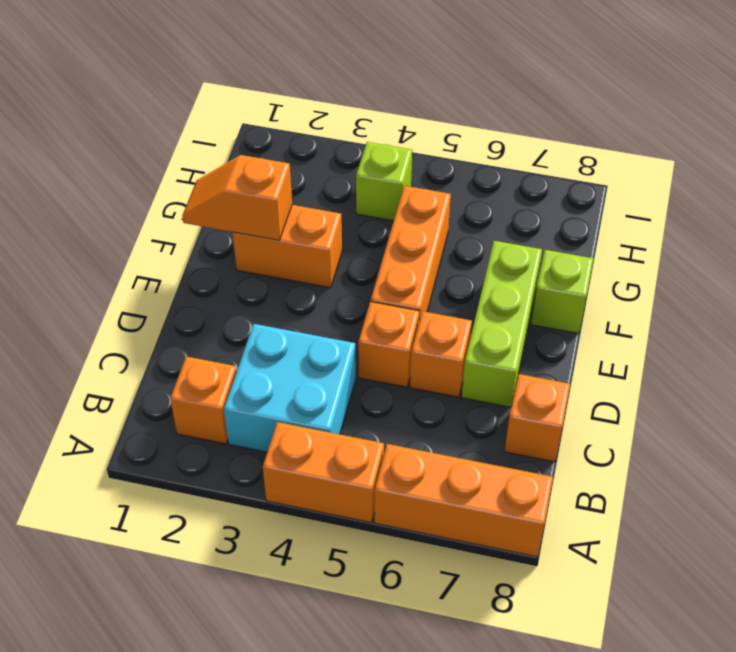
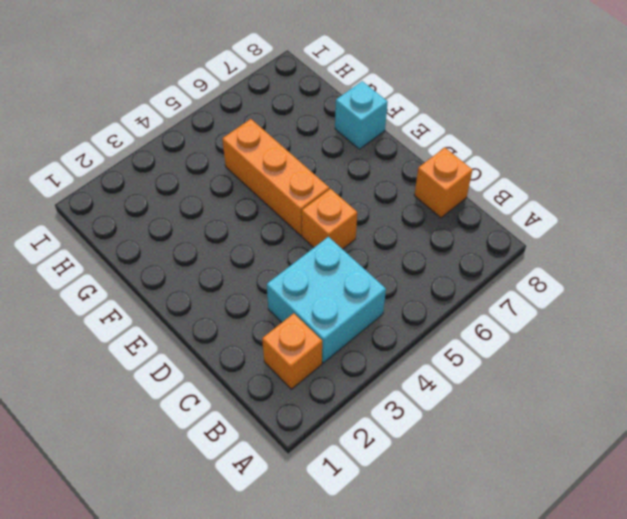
cyan 1x1 brick [335,81,388,149] -> lime 1x1 brick [531,250,593,333]
none -> orange 1x2 brick [263,422,384,523]
none -> orange 1x3 brick [374,444,553,557]
none -> orange 1x1 brick [410,311,472,397]

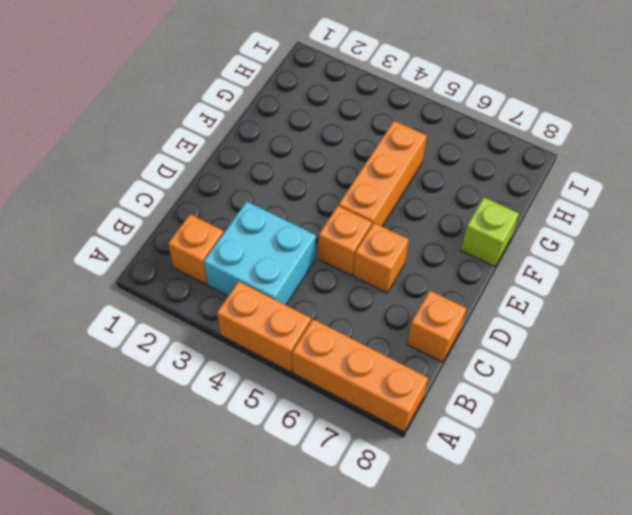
none -> lime 1x3 brick [462,241,542,407]
none -> orange 1x2 brick [233,205,342,288]
none -> lime 1x1 brick [356,142,412,221]

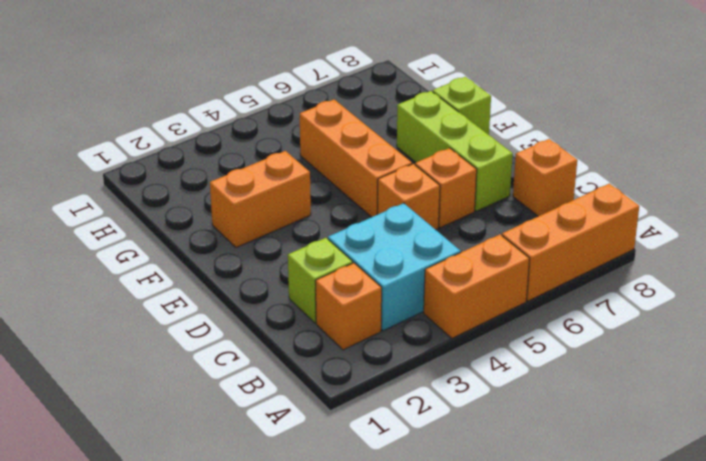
lime 1x1 brick [288,238,353,323] -> lime 1x1 brick moved to [356,142,412,221]
none -> orange 1x2 slope [182,155,292,240]

